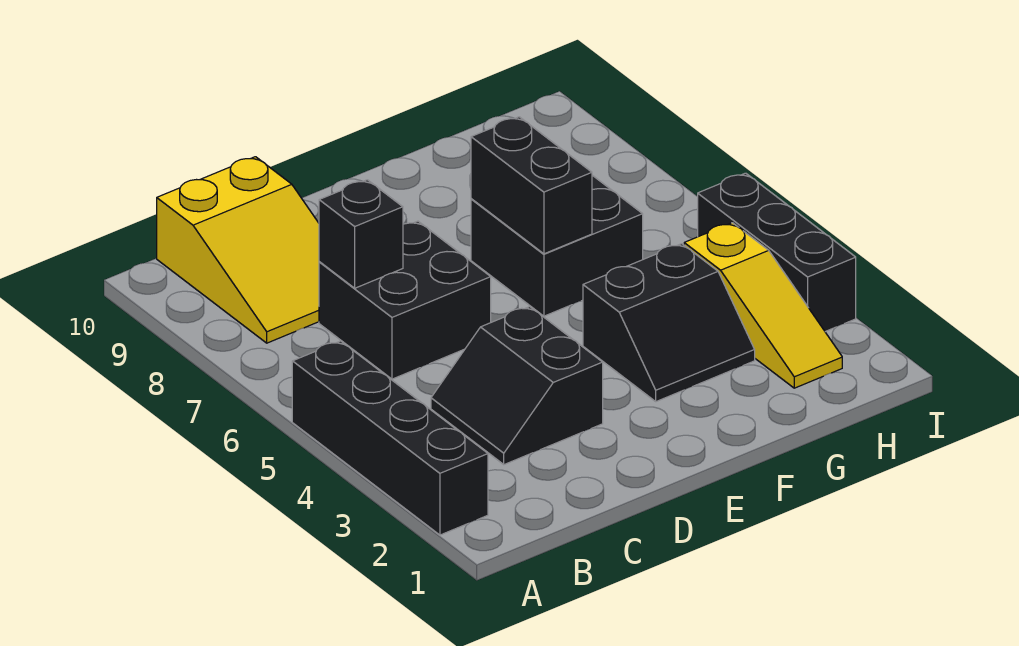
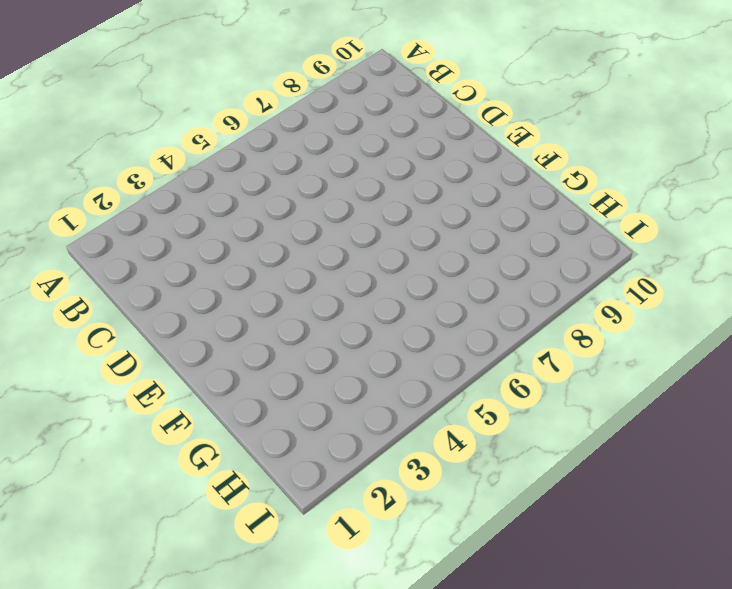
none -> black 1x4 brick [292,341,488,535]
none -> yellow 2x3 slope [157,157,319,343]

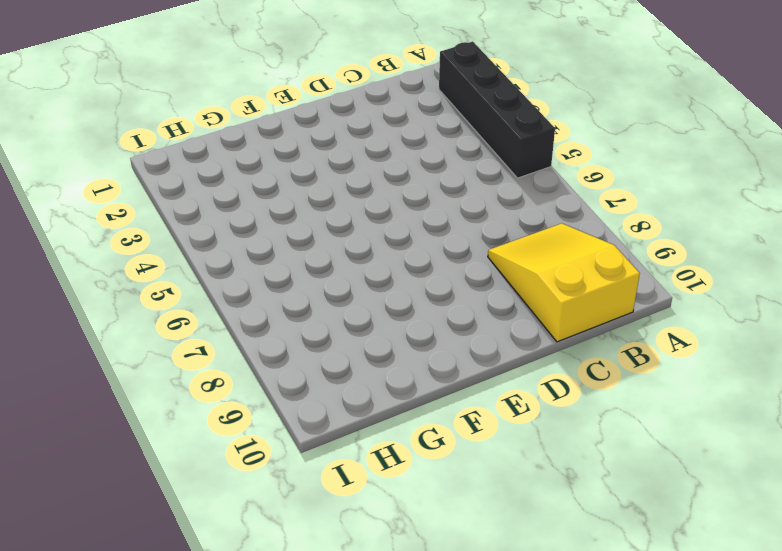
none -> black 2x2 slope [431,307,603,465]
none -> black 2x2 brick [319,221,491,379]

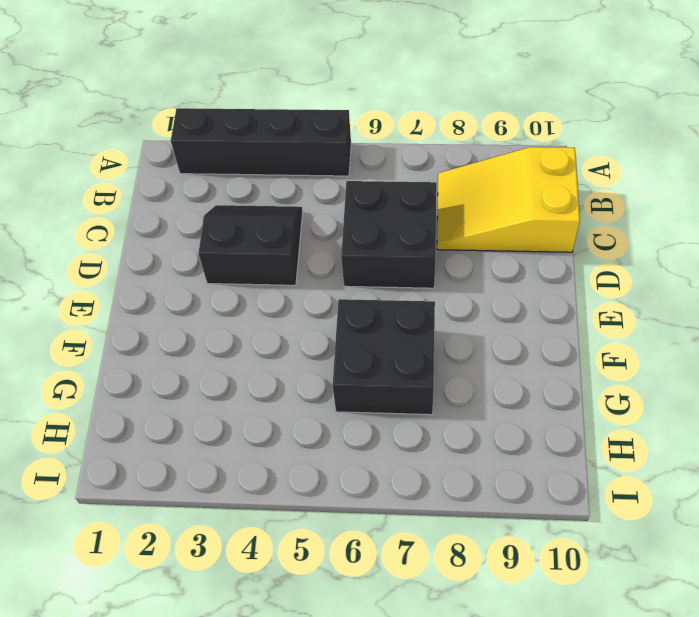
none -> black 2x2 slope [583,244,755,402]
none -> yellow 1x3 slope [684,223,842,388]

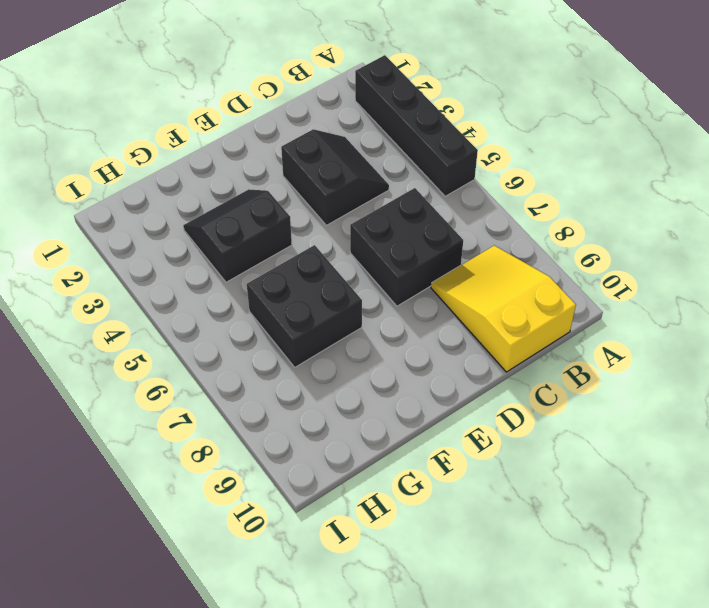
none -> yellow 1x3 slope [684,223,842,388]
none -> black 1x3 brick [698,173,856,332]

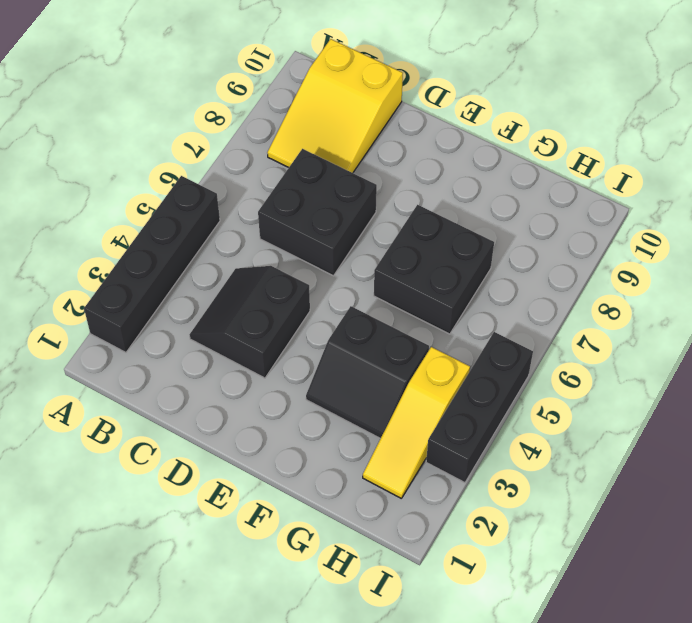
none -> black 1x1 brick [319,180,403,288]
none -> black 1x2 brick [471,117,592,254]

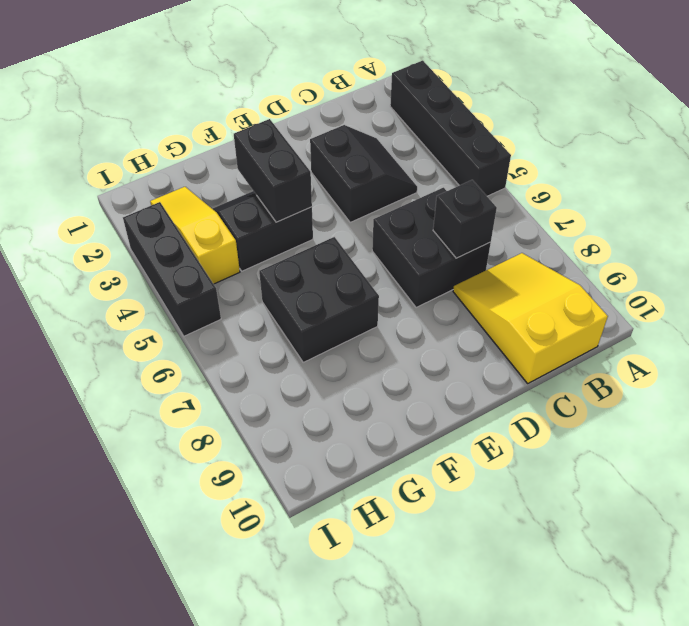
black 1x2 brick [234,119,312,222] -> black 1x2 brick moved to [471,117,592,254]

